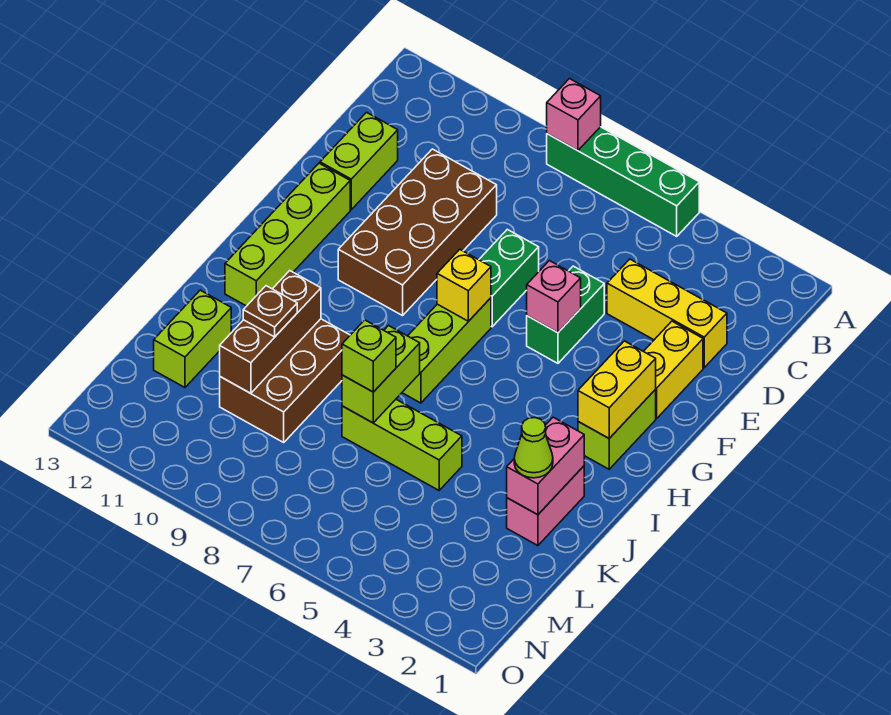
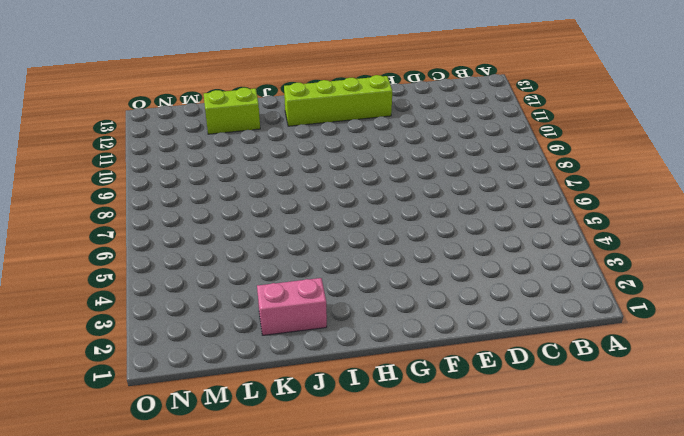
none -> green 1x4 brick [547,127,699,236]
none -> yellow 1x3 brick [607,259,727,368]
none -> brown 2x4 brick [338,149,497,316]

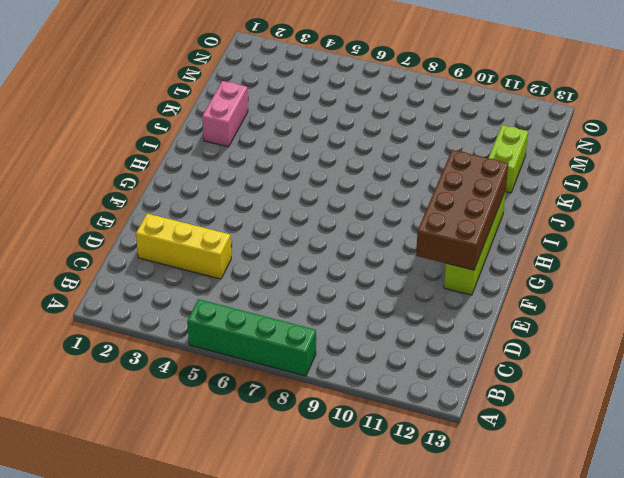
brown 2x4 brick [416,150,509,270] -> brown 2x4 brick moved to [338,149,497,316]
none -> lime 1x2 brick [320,112,398,210]
none -> yellow 1x2 brick [644,321,703,418]
none -> green 1x2 brick [527,266,604,363]

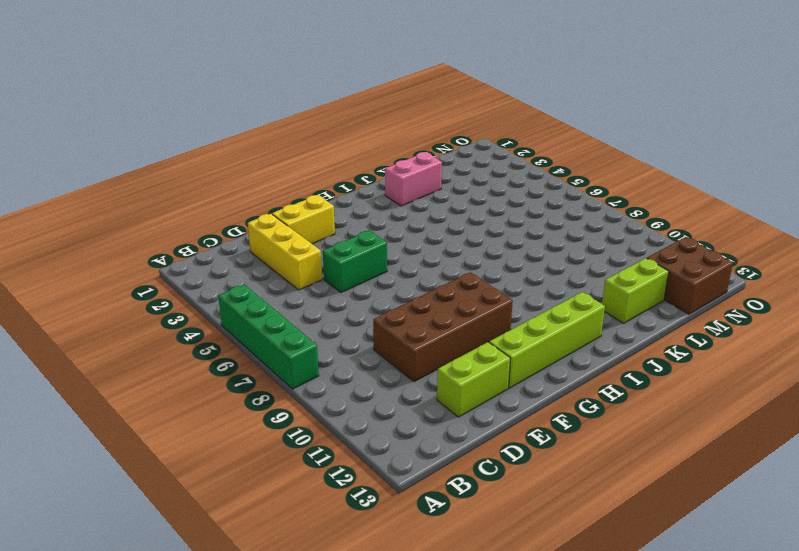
brown 2x2 brick [647,237,733,314] -> none
none -> green 1x2 brick [479,229,539,327]
none -> lime 1x2 brick [578,390,656,469]
none -> lime 1x3 brick [402,298,491,403]

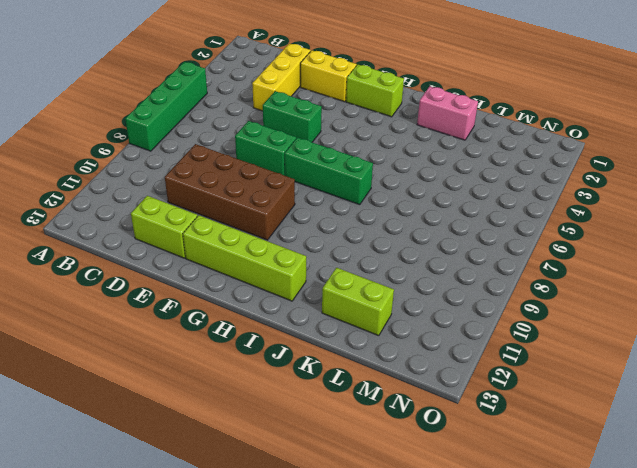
green 1x3 brick [285,138,373,205] -> lime 1x3 brick [402,298,491,403]
none -> brown 2x3 brick [220,319,350,442]
none -> lime 1x3 brick [342,399,462,490]
none -> pink 1x1 brick [547,79,601,151]

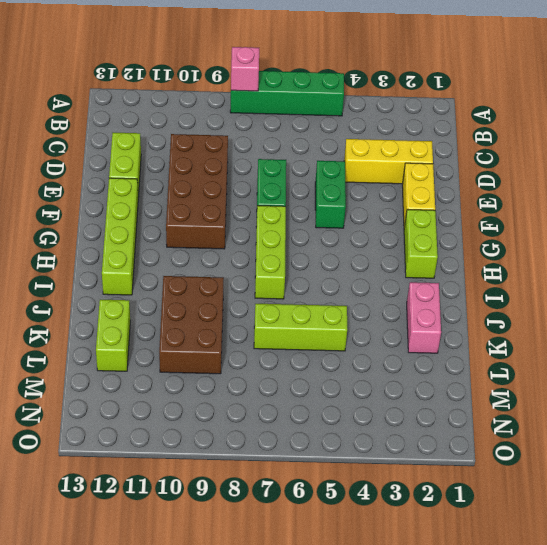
none -> pink 1x1 brick [527,261,581,333]
none -> yellow 1x2 brick [578,341,656,438]
none -> yellow 1x1 brick [437,249,491,321]

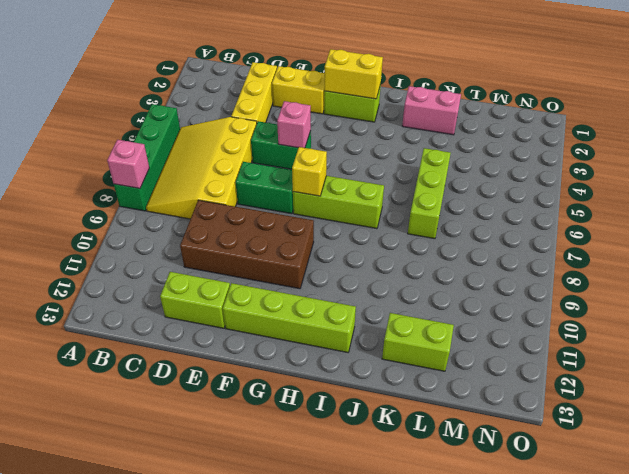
yellow 3x4 slope [146,117,257,219] -> none
none -> brown 2x3 brick [220,319,350,442]
none -> pink 1x2 brick [507,417,584,515]
none -> lime 1x2 brick [342,326,420,423]

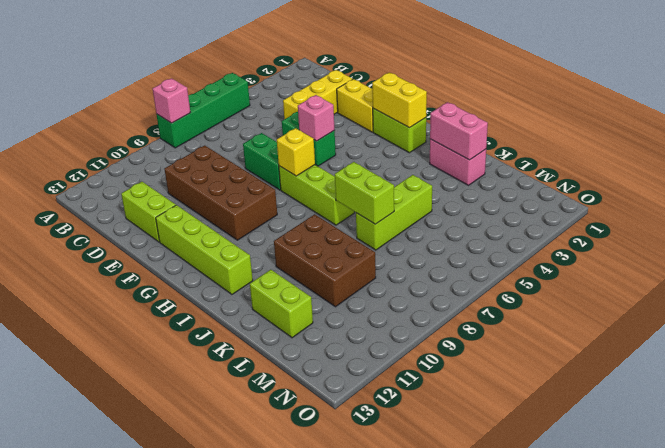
none -> brown 1x3 brick [220,271,321,393]
none -> lime 1x1 cone [514,418,553,478]
none -> lime 1x1 brick [342,320,396,392]

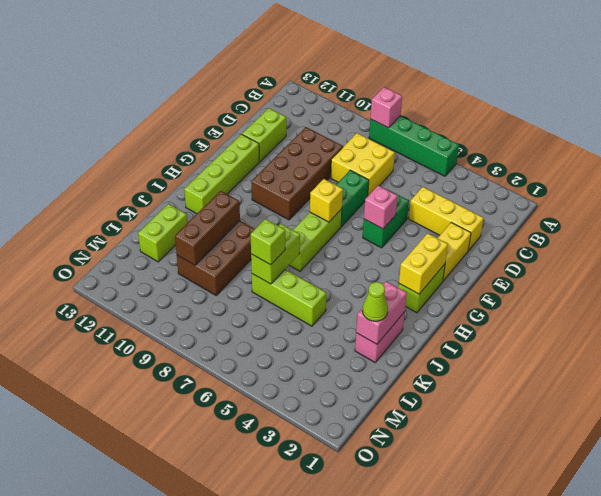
yellow 2x2 brick [331,133,395,196] -> none
none -> brown 1x1 plate [243,286,297,337]

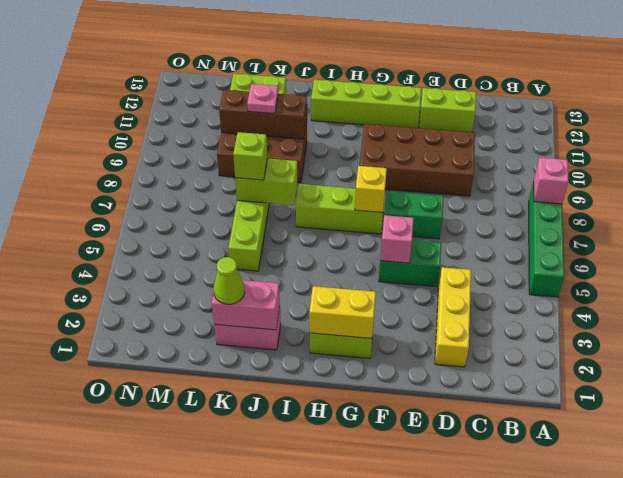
pink 1x1 plate [247,84,278,113] -> brown 1x1 plate [243,286,297,337]
none -> yellow 1x2 brick [644,321,703,418]

